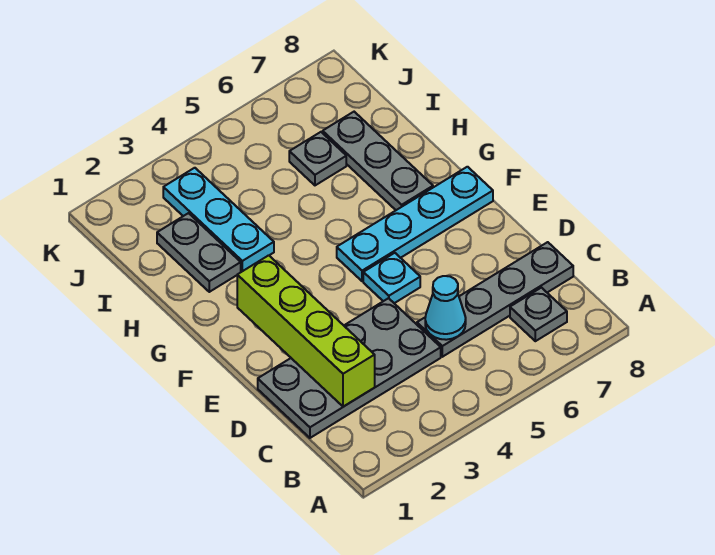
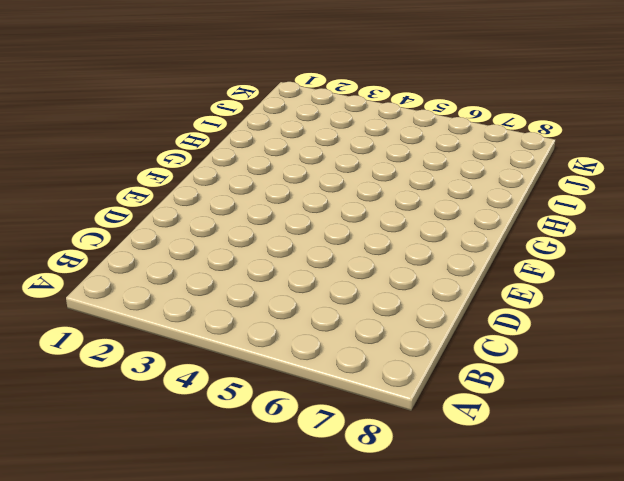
none -> grey 1x1 plate [510,288,567,341]
none -> grey 2x4 plate [258,298,441,438]

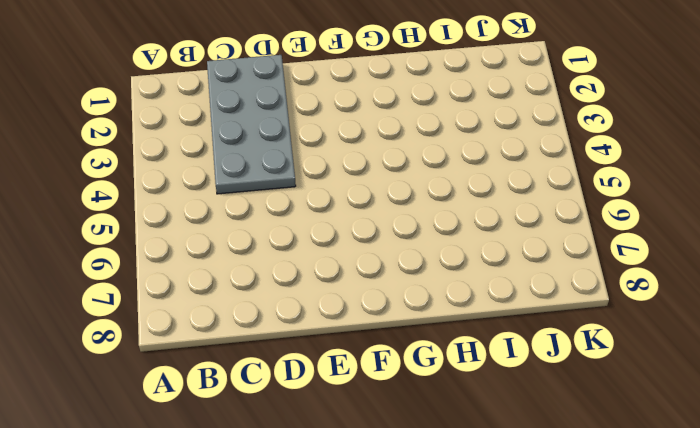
none -> grey 1x1 plate [510,288,567,341]
none -> grey 1x4 plate [417,242,573,357]

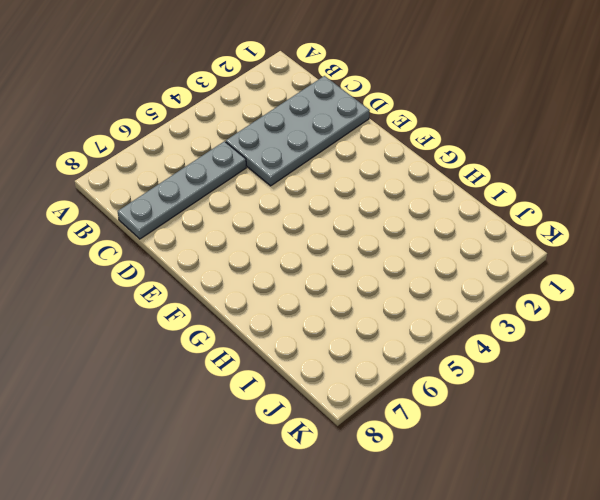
none -> grey 1x1 plate [510,288,567,341]
none -> cyan 1x1 plate [363,253,420,303]

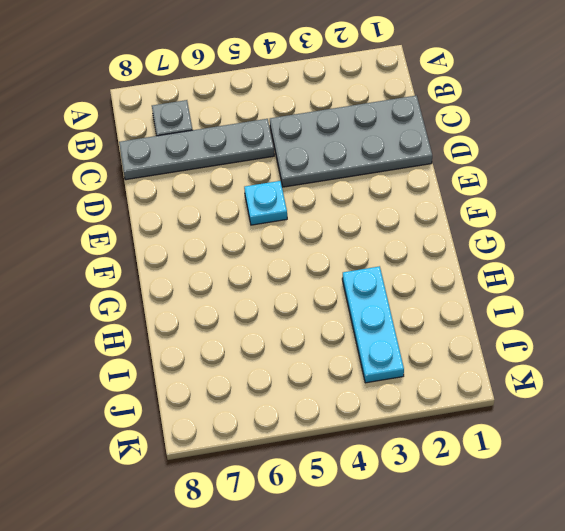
none -> cyan 1x4 plate [337,167,493,281]
none -> grey 1x3 plate [323,112,433,210]

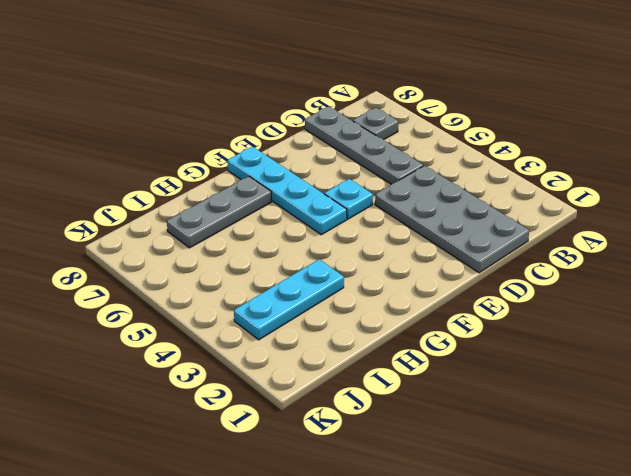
none -> grey 1x2 plate [157,213,241,292]
none -> grey 1x1 plate [289,132,346,185]

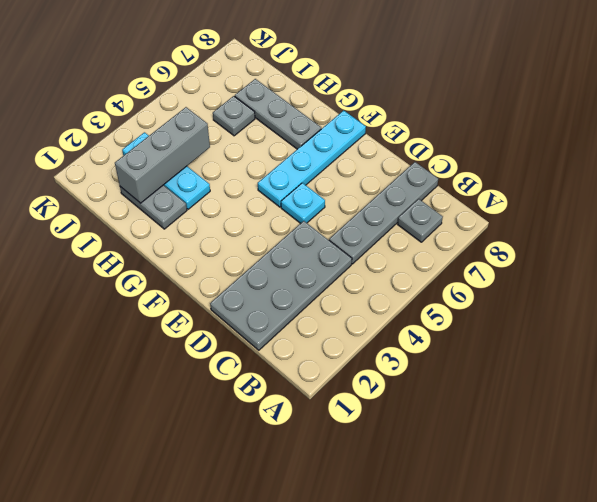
grey 1x3 brick [115,107,210,203] -> none
none -> lime 1x4 brick [237,255,375,407]
none -> cyan 1x1 cone [425,276,466,340]

